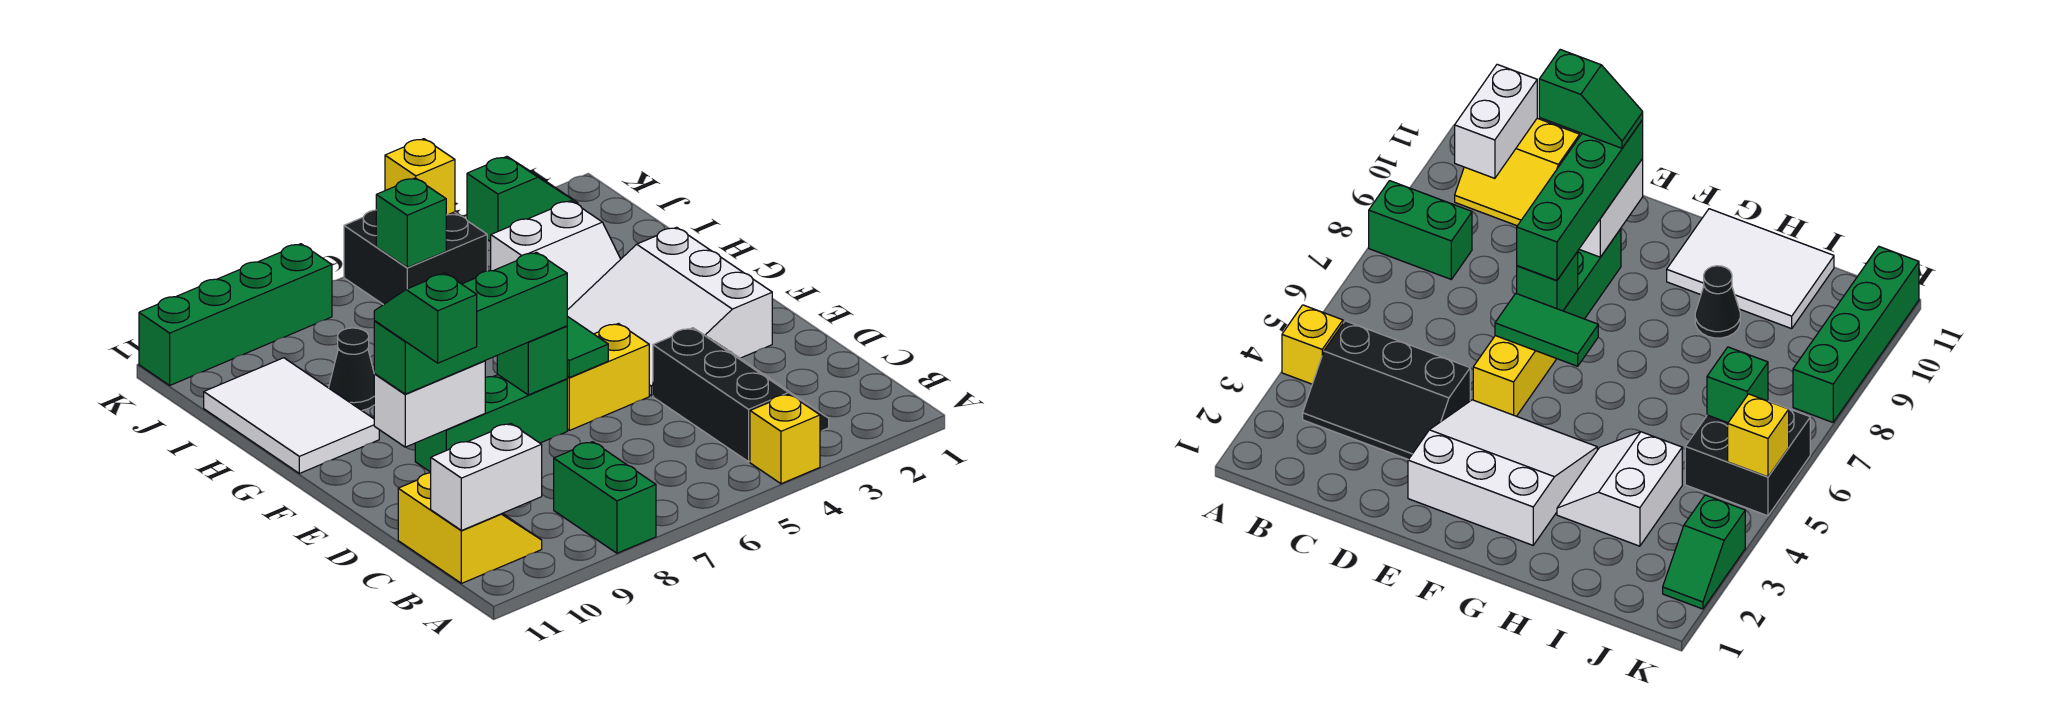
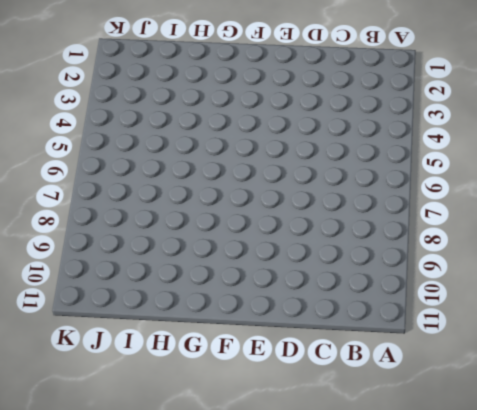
none -> yellow 1x1 brick [750,394,820,484]
none -> green 1x2 brick [554,442,656,553]
none -> black 2x3 slope [653,328,829,462]

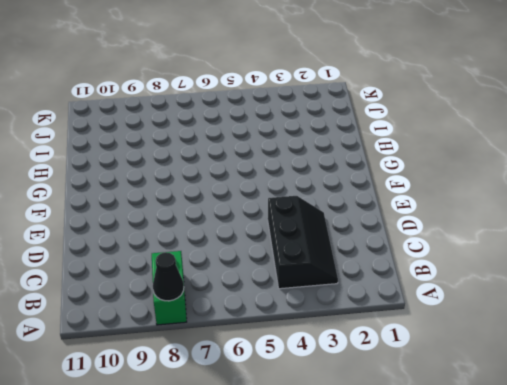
black 1x1 cone [153,252,184,301] -> black 1x1 cone moved to [329,328,374,410]
none -> yellow 1x1 brick [750,394,820,484]
none -> yellow 2x2 slope [398,473,542,583]
none -> white 3x3 slope [567,227,772,396]

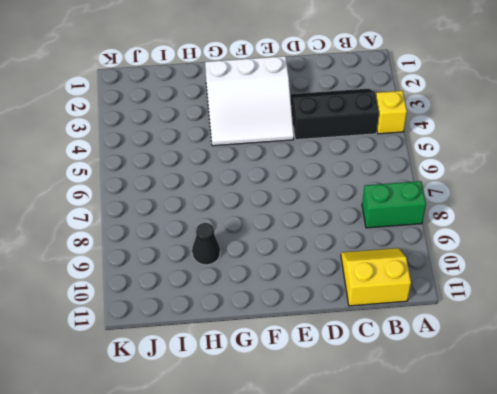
none -> yellow 1x2 brick [567,324,649,430]
none -> green 1x3 brick [415,375,567,472]
none -> white 2x3 tile [204,358,379,473]

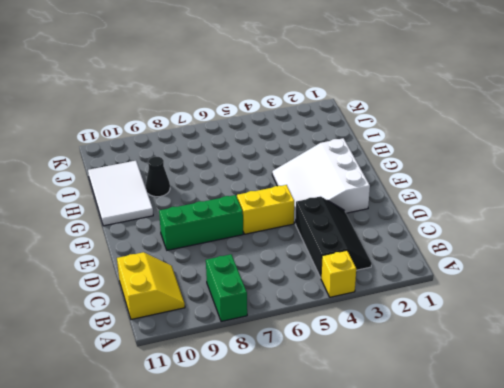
none -> white 2x2 slope [491,201,621,310]
none -> black 2x2 brick [344,210,487,305]
none -> green 1x2 slope [467,156,578,242]

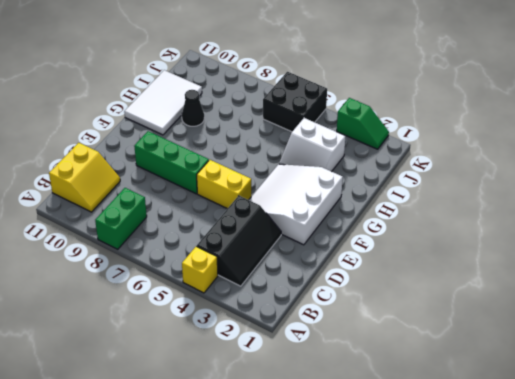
none -> green 1x4 brick [139,244,332,385]
none -> white 1x2 brick [431,423,542,531]
none -> green 1x2 tile [567,316,608,378]

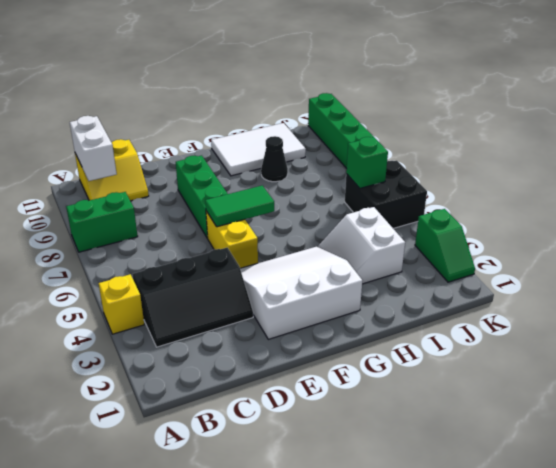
none -> green 1x1 brick [497,326,567,395]
none -> white 1x2 brick [374,361,485,447]
none -> yellow 1x1 brick [385,139,455,215]

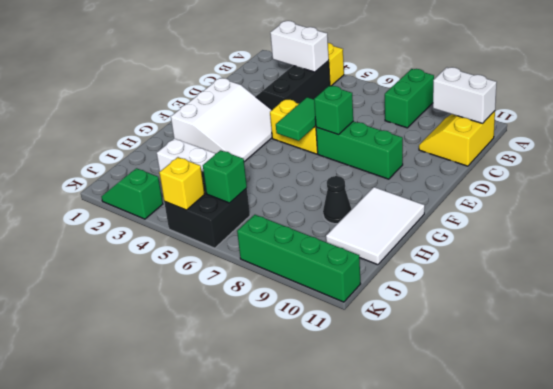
white 1x2 brick [270,21,329,72] -> white 1x2 brick moved to [374,361,485,447]
none -> green 1x4 brick [374,252,567,394]
none -> green 1x2 slope [374,273,477,363]

